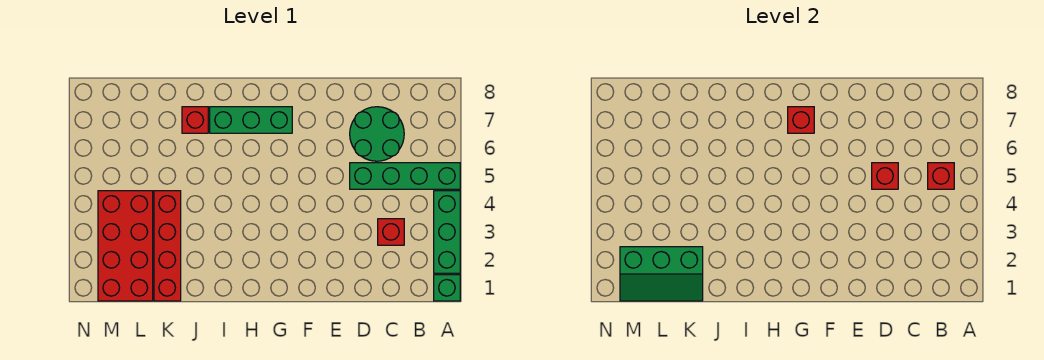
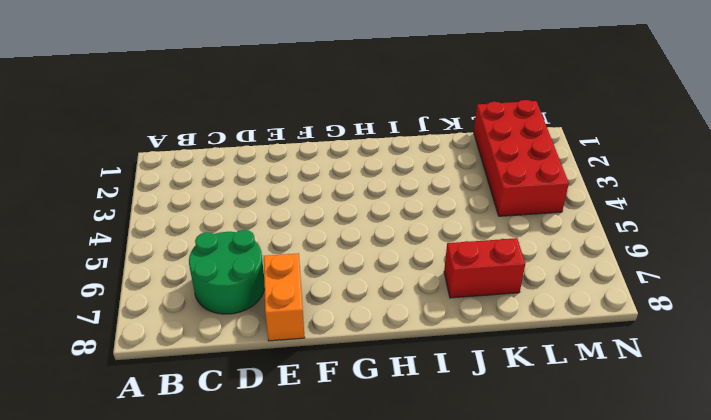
orange 1x2 brick [264,253,305,341] -> none
red 1x2 brick [444,238,525,298] -> red 1x1 brick [182,107,208,133]
none -> green 1x1 brick [434,275,460,301]
none -> green 1x3 brick [434,191,460,273]
none -> green 1x4 brick [350,163,460,189]

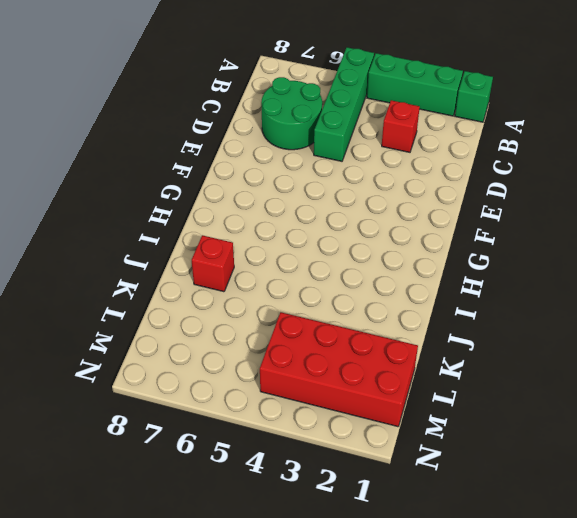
none -> green 1x3 brick [210,107,292,133]
none -> red 1x4 brick [154,191,181,301]
none -> red 1x1 brick [928,163,954,189]

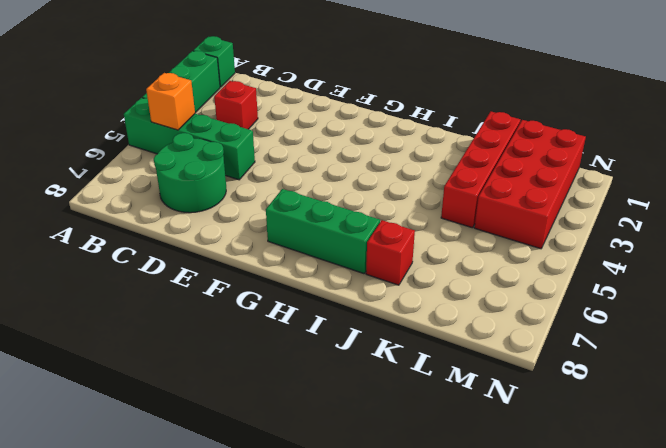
orange 1x1 brick [146,73,195,130] -> red 1x1 brick [928,163,954,189]
none -> red 1x1 brick [872,163,898,189]
none -> red 1x1 brick [788,107,814,133]
none -> green 2x3 slope [620,247,703,301]

